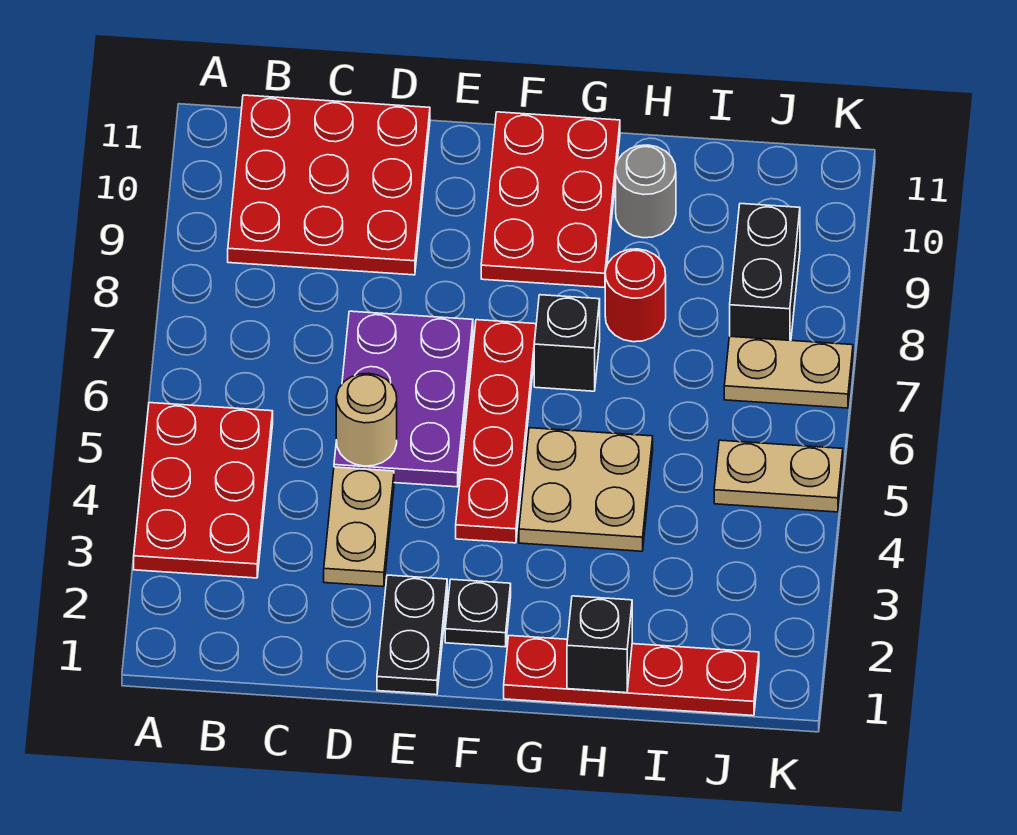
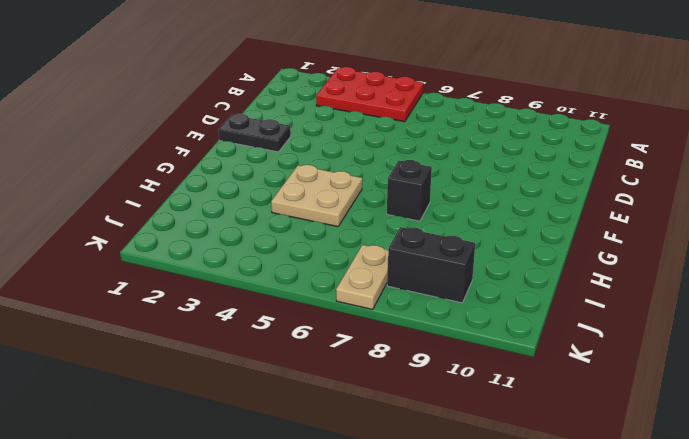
none -> red 3x3 plate [228,95,430,275]
none -> tan 1x2 plate [324,467,394,587]
none -> purple 2x3 plate [334,311,473,487]

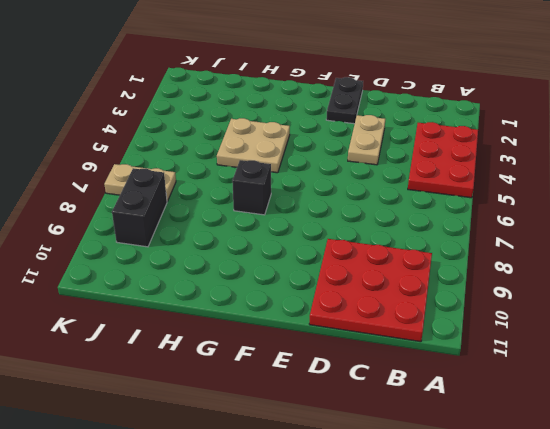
none -> purple 2x3 plate [334,311,473,487]
none -> black 1x1 plate [445,579,511,647]
none -> red 1x4 plate [456,320,536,543]

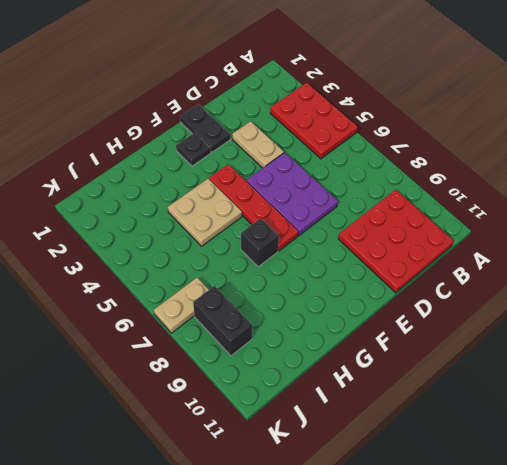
none -> red 2x3 plate [481,112,620,288]
none -> red 1x4 plate [504,636,759,716]
none -> red 1x1 round brick [605,249,666,342]

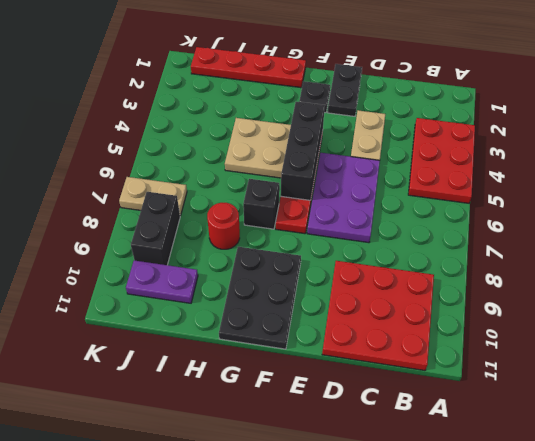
black 1x3 brick [281,102,325,200] -> none
black 2x3 plate [219,247,301,349] -> red 2x3 plate [481,112,620,288]
purple 1x2 plate [126,260,198,303] -> none
none -> grey 1x1 round brick [616,145,676,238]
none -> tan 1x2 plate [714,440,843,512]
none -> tan 1x1 round brick [336,373,397,466]

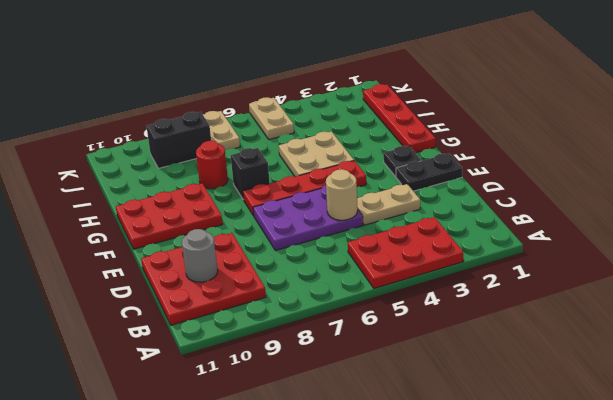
grey 1x1 round brick [182,229,218,282] -> grey 1x1 round brick moved to [616,145,676,238]
none -> black 1x1 brick [567,596,632,693]

